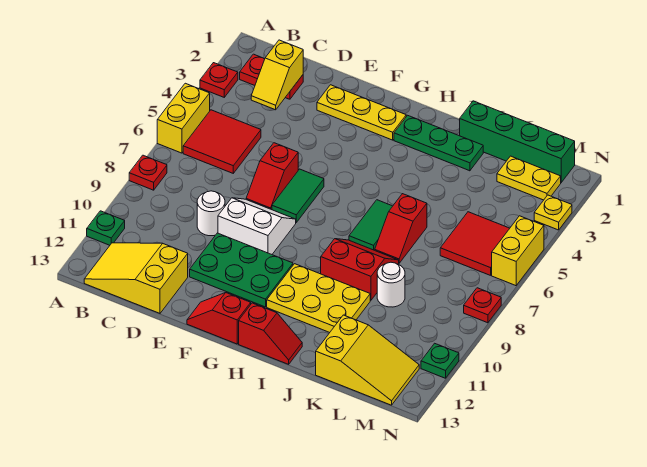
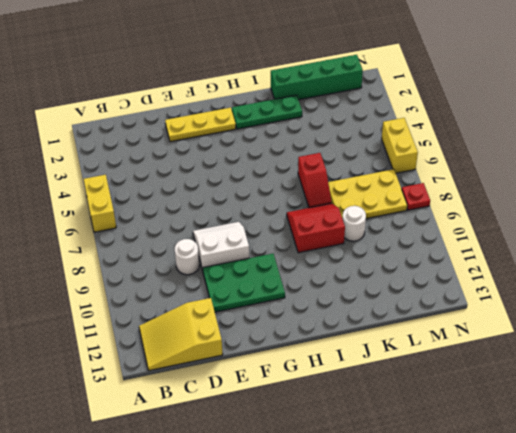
yellow 2x3 plate [328,169,407,219] -> yellow 2x3 plate moved to [267,264,370,333]
none -> red 1x1 plate [200,63,238,97]
none -> red 1x1 plate [129,155,167,190]
none -> green 1x1 plate [87,211,125,245]
none -> red 1x2 plate [240,54,303,99]

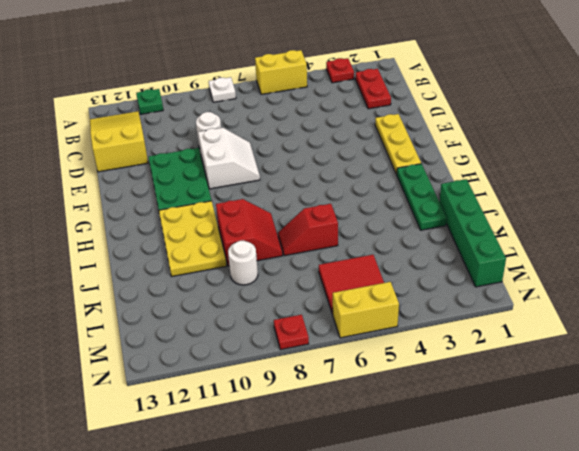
white 1x1 plate [209,77,236,102] -> red 1x1 plate [129,155,167,190]
none -> red 2x2 tile [183,110,261,173]
none -> red 1x2 slope [246,143,298,210]
none -> green 1x2 tile [272,169,324,222]
none -> red 1x2 slope [187,293,251,344]

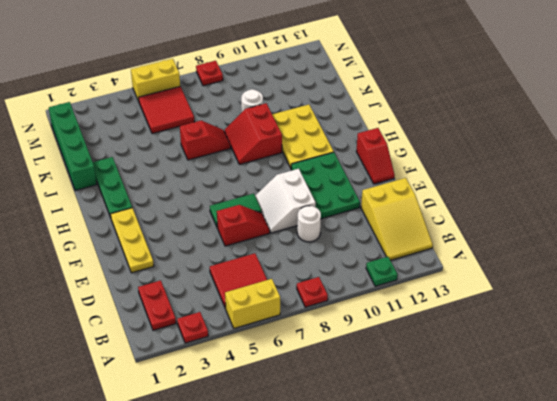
none -> red 1x2 slope [239,303,302,364]
none -> green 1x2 tile [349,200,392,250]
none -> yellow 2x3 slope [316,315,419,405]
none -> yellow 1x2 plate [497,156,561,200]

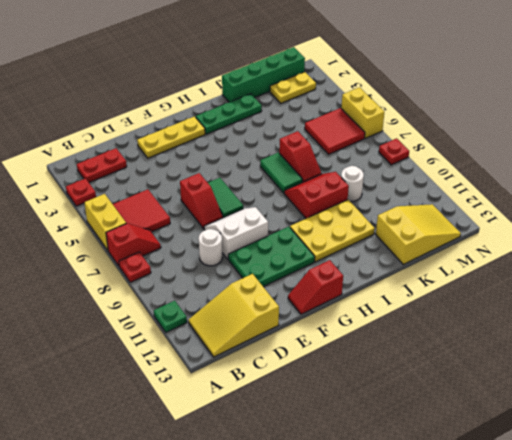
red 1x2 slope [106,223,161,266] -> red 1x2 slope moved to [239,303,302,364]
none -> yellow 1x1 plate [534,195,572,230]
none -> green 1x1 plate [421,343,459,378]
none -> yellow 1x2 slope [251,40,303,110]

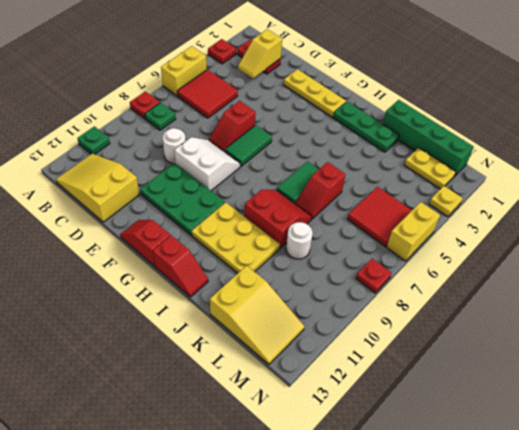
green 1x1 plate [145,103,176,130] -> green 1x1 plate moved to [421,343,459,378]

